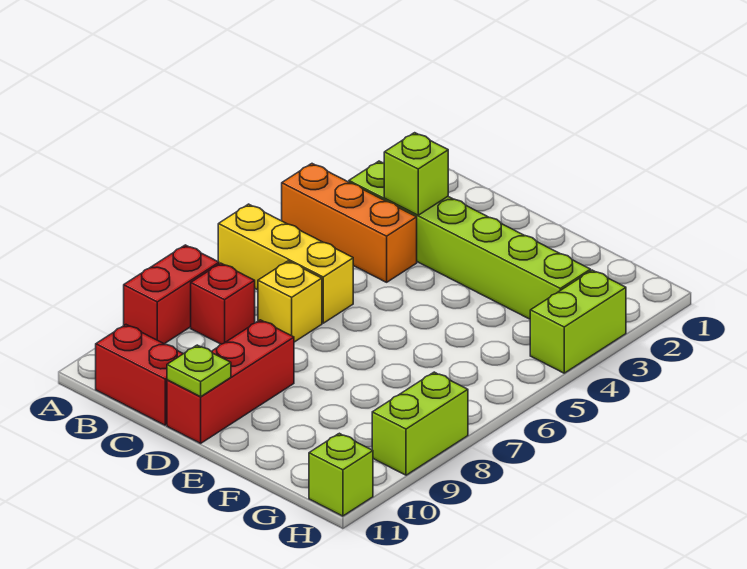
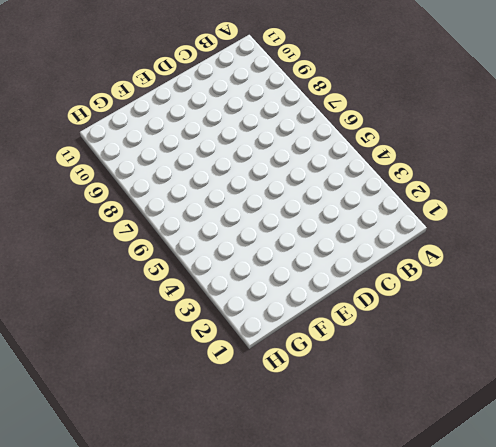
none -> orange 1x3 brick [282,164,417,282]
none -> yellow 1x3 brick [218,204,353,323]
none -> red 1x2 brick [124,245,219,344]

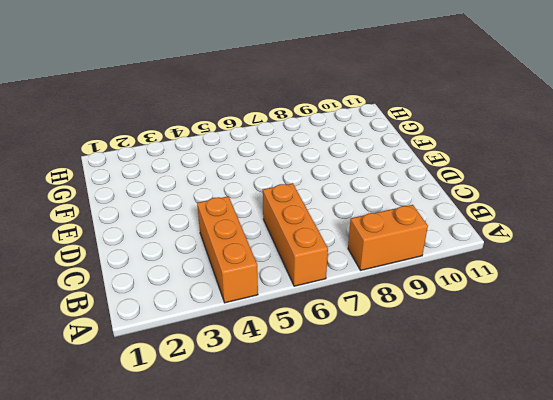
orange 1x3 brick [263,183,328,286] -> yellow 1x3 brick [218,204,353,323]
orange 1x2 brick [348,205,428,270] -> red 1x2 brick [124,245,219,344]
none -> lime 1x6 brick [349,161,591,319]
none -> red 1x1 brick [191,263,255,344]
none -> red 1x2 brick [96,325,183,425]

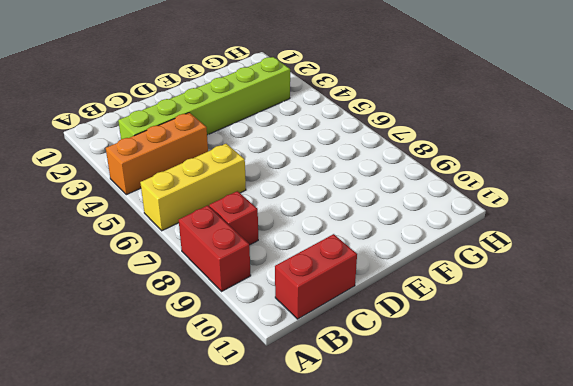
none -> yellow 1x1 brick [258,261,322,342]
none -> red 1x3 brick [167,320,294,443]
none -> lime 1x2 brick [530,270,626,373]

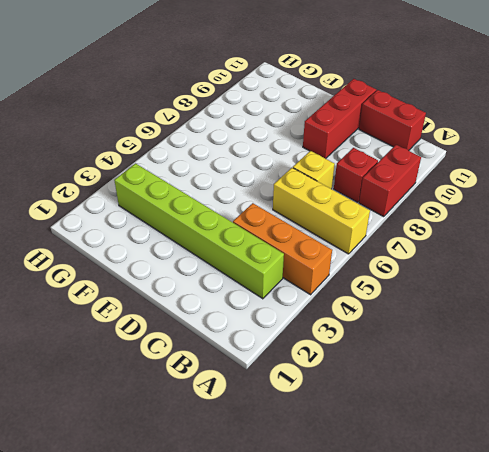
none -> lime 1x2 brick [530,270,626,373]
none -> lime 1x2 brick [372,372,468,475]
none -> lime 1x1 brick [309,433,373,516]

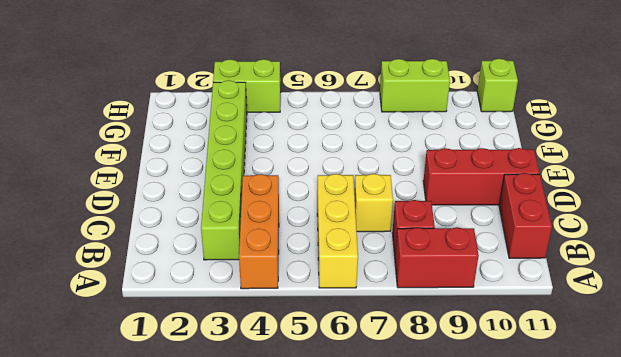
none -> lime 1x1 brick [384,133,448,215]
none -> lime 1x1 plate [167,345,231,397]

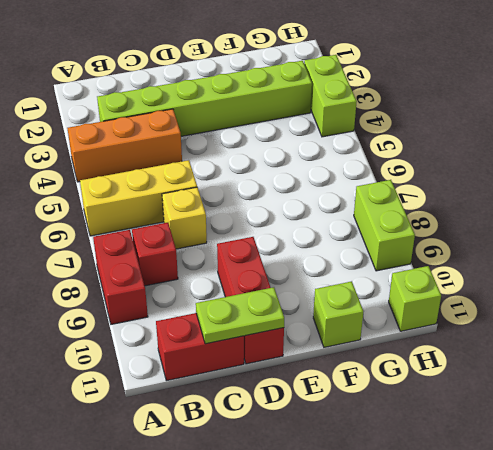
lime 1x2 plate [196,287,284,344] -> lime 1x1 plate [167,345,231,397]
lime 1x1 brick [313,281,363,347] -> lime 1x1 brick moved to [384,133,448,215]

